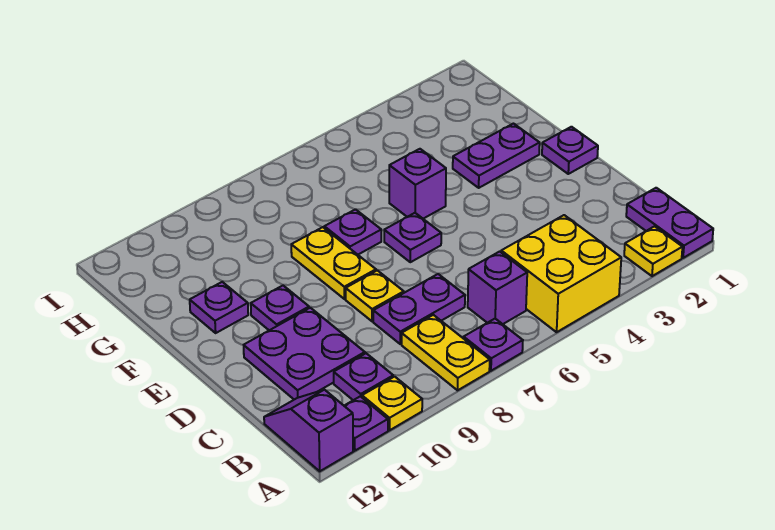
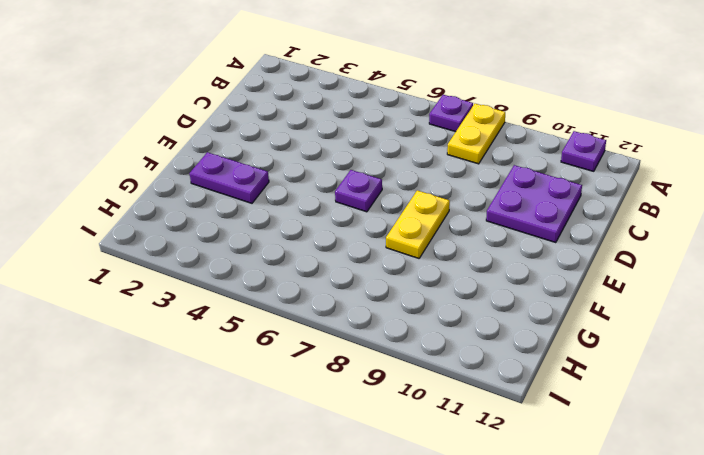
none -> purple 1x2 plate [626,188,713,258]
none -> yellow 1x1 plate [624,226,682,276]
none -> yellow 2x2 brick [501,215,621,332]

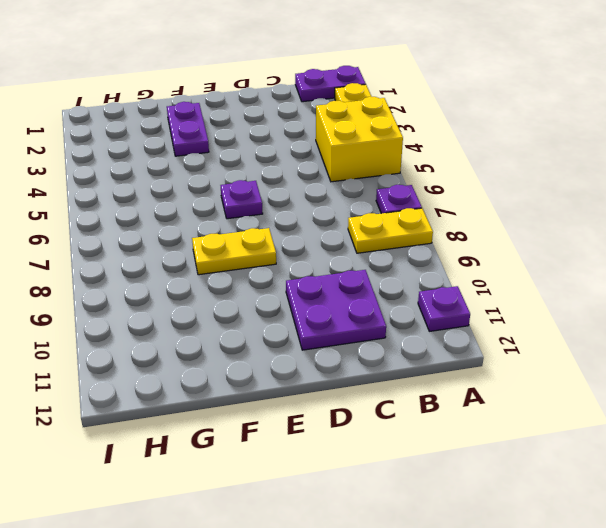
none -> yellow 1x1 plate [362,377,422,430]
none -> purple 1x2 slope [264,390,353,471]
none -> purple 1x1 brick [468,251,527,324]

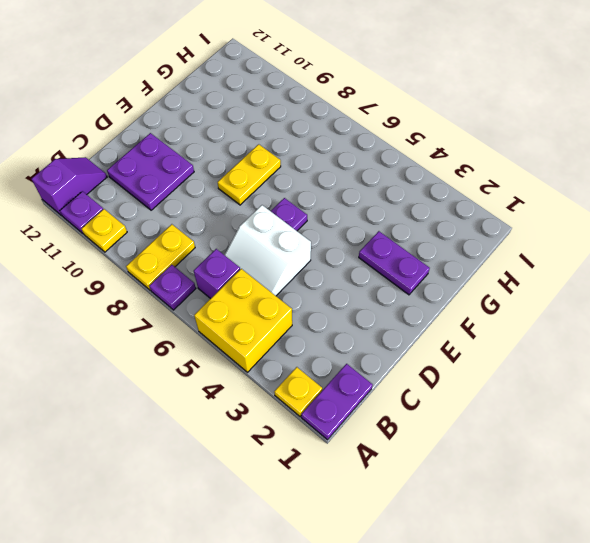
white 2x2 slope [225,205,311,296] -> none
none -> purple 1x1 plate [334,353,393,400]
none -> purple 1x2 plate [373,274,465,344]
none -> yellow 1x1 plate [346,270,404,321]

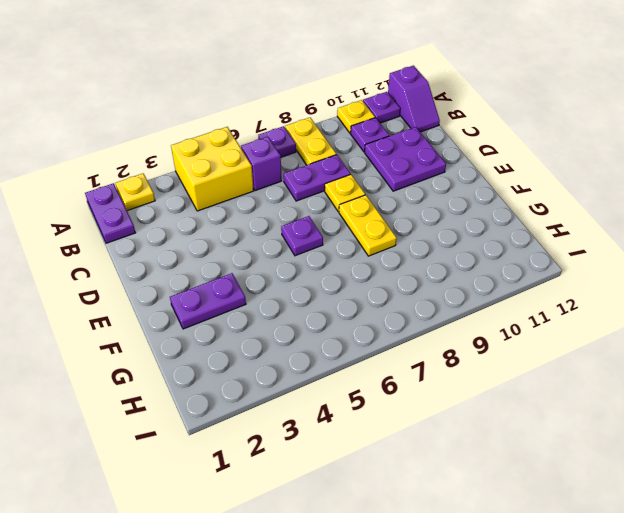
none -> purple 1x1 plate [542,127,598,174]
none -> purple 1x1 plate [251,286,309,330]
none -> purple 1x1 brick [389,149,446,219]

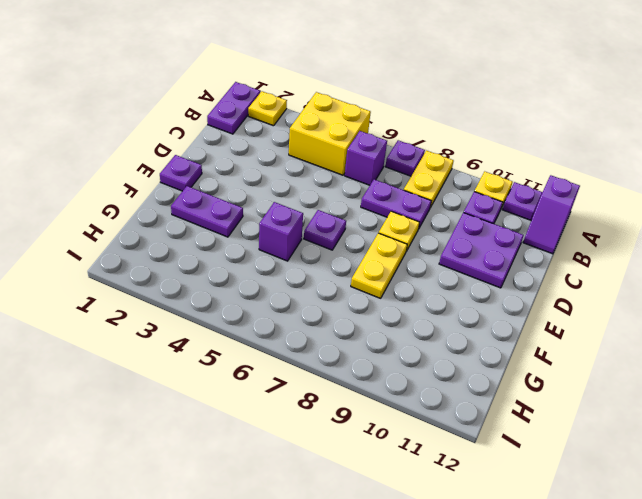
none -> purple 1x1 plate [251,286,309,330]
none -> purple 1x1 plate [324,209,381,255]
none -> purple 1x1 plate [190,282,248,333]

